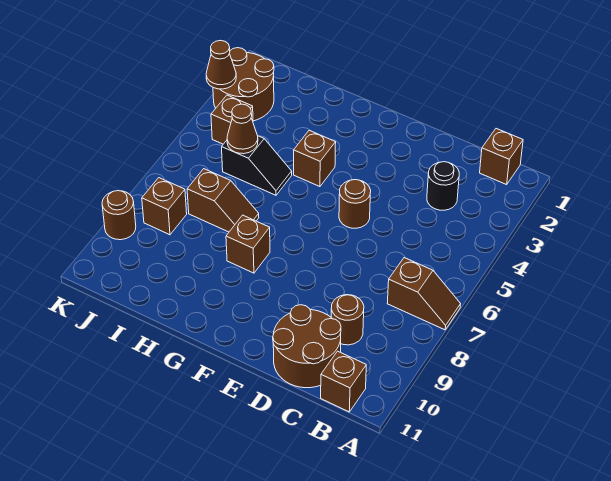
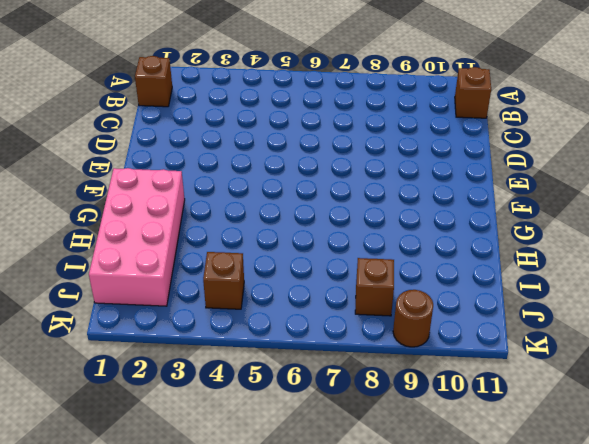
pink 2x4 brick [89,168,185,306] -> brown 2x2 round brick [213,48,274,121]
none -> brown 1x2 slope [387,258,461,330]
none -> black 1x1 round brick [427,162,459,210]
none -> brown 1x1 round brick [331,295,364,345]

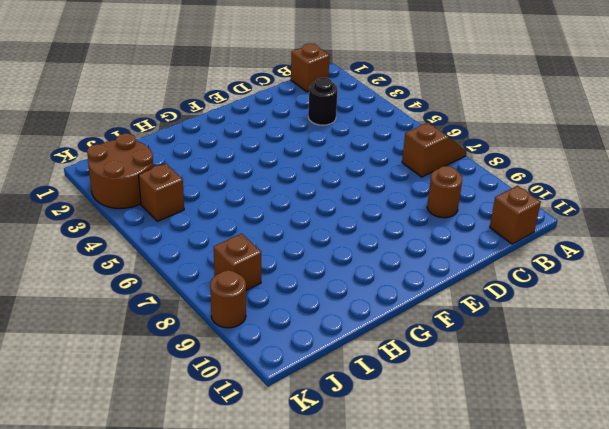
none -> brown 2x2 round brick [273,305,341,388]
none -> brown 1x1 round brick [339,180,371,228]
none -> brown 1x1 brick [294,130,336,187]

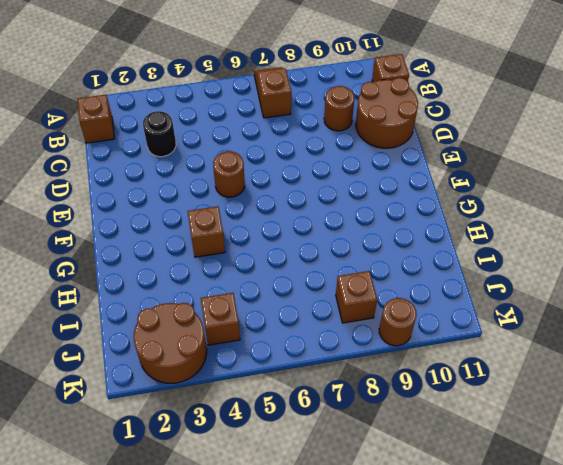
none -> brown 1x1 brick [226,215,270,273]
none -> black 1x2 slope [222,136,292,195]
none -> brown 1x2 slope [187,169,259,232]

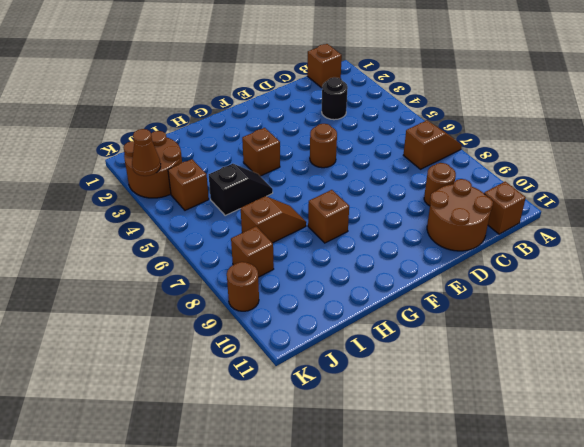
none -> brown 1x1 cone [227,104,258,154]

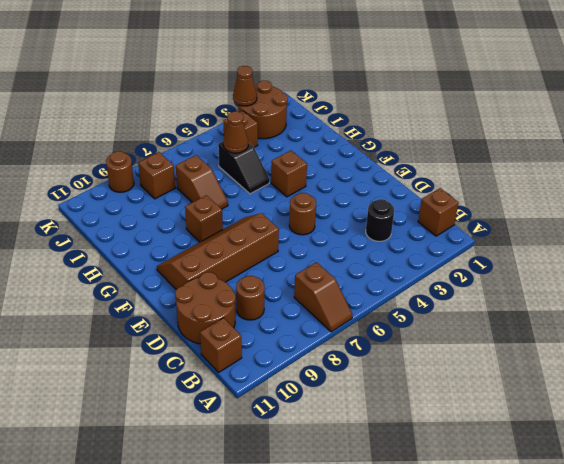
brown 2x4 slope [157,213,279,290] -> none

